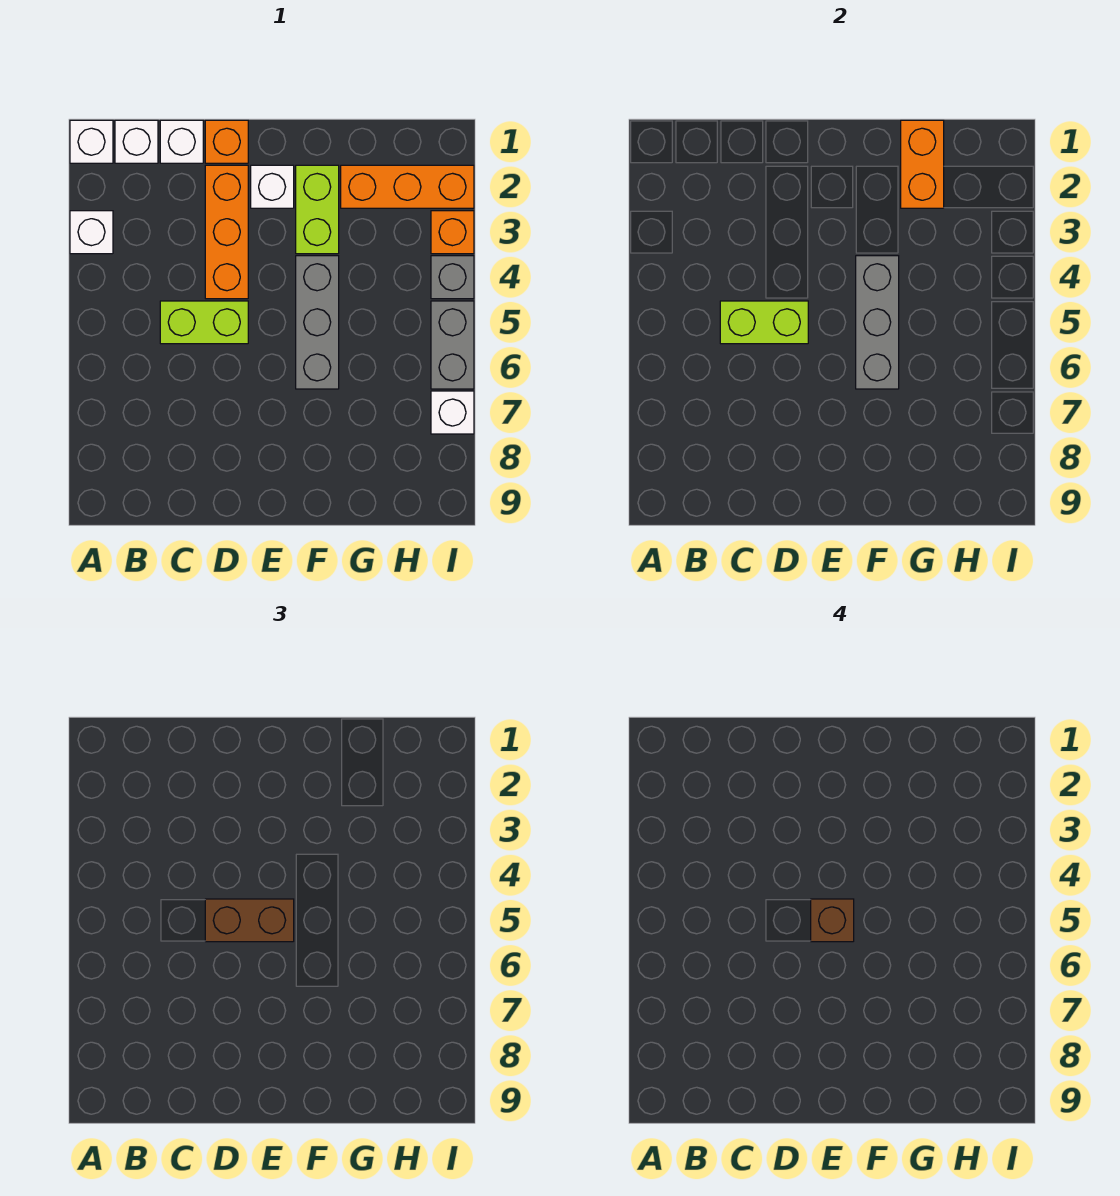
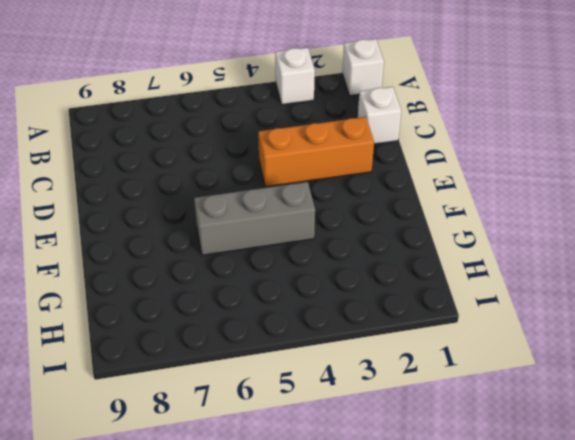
none -> white 1x1 brick [115,120,158,163]
none -> lime 1x2 brick [160,301,248,344]
none -> orange 1x1 brick [205,120,248,163]

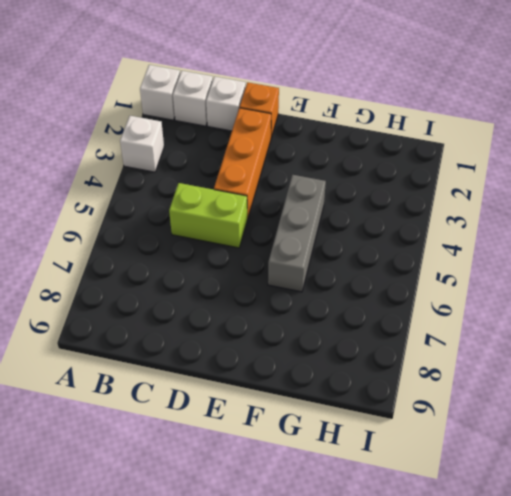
none -> white 1x1 brick [251,165,294,208]
none -> lime 1x2 brick [296,165,339,254]
none -> orange 1x3 brick [341,165,474,208]

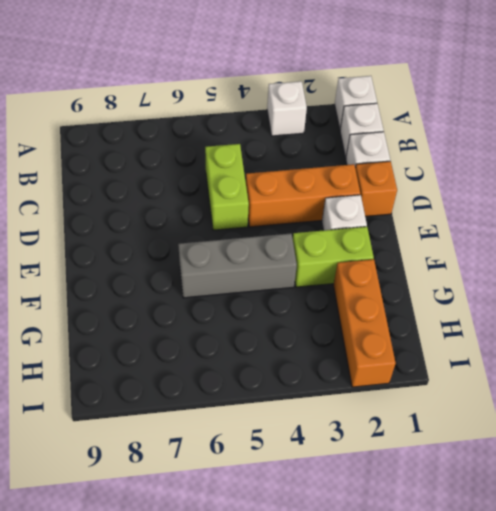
none -> orange 1x1 brick [431,211,474,254]
none -> grey 1x1 brick [431,256,474,299]
none -> grey 1x2 brick [431,301,474,389]

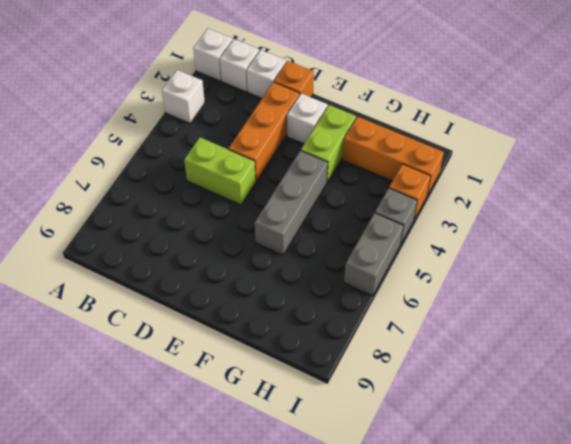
none -> white 1x1 brick [431,391,474,434]
none -> lime 1x2 brick [720,301,808,344]
none -> grey 1x3 brick [856,256,899,389]

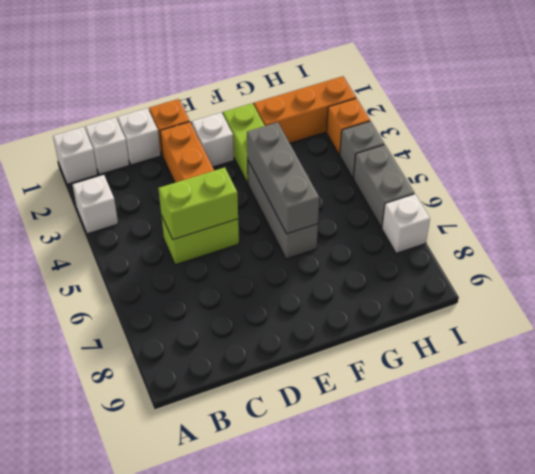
none -> orange 1x2 brick [901,120,944,208]
none -> brown 1x2 brick [205,899,294,942]
none -> brown 1x1 brick [811,899,854,942]

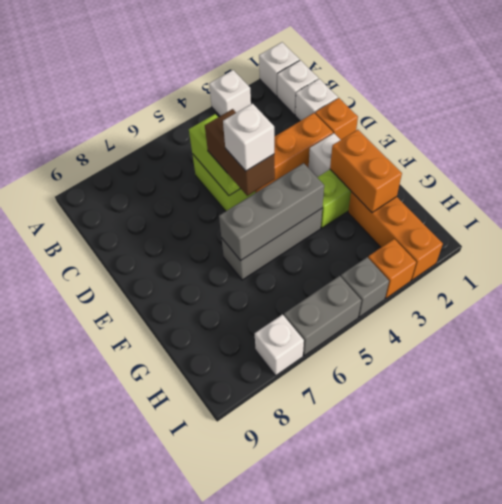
white 1x1 brick [223,104,274,171] -> brown 1x1 brick [811,899,854,942]
orange 1x2 brick [330,130,402,213] -> orange 1x2 brick turned to [901,120,944,208]

